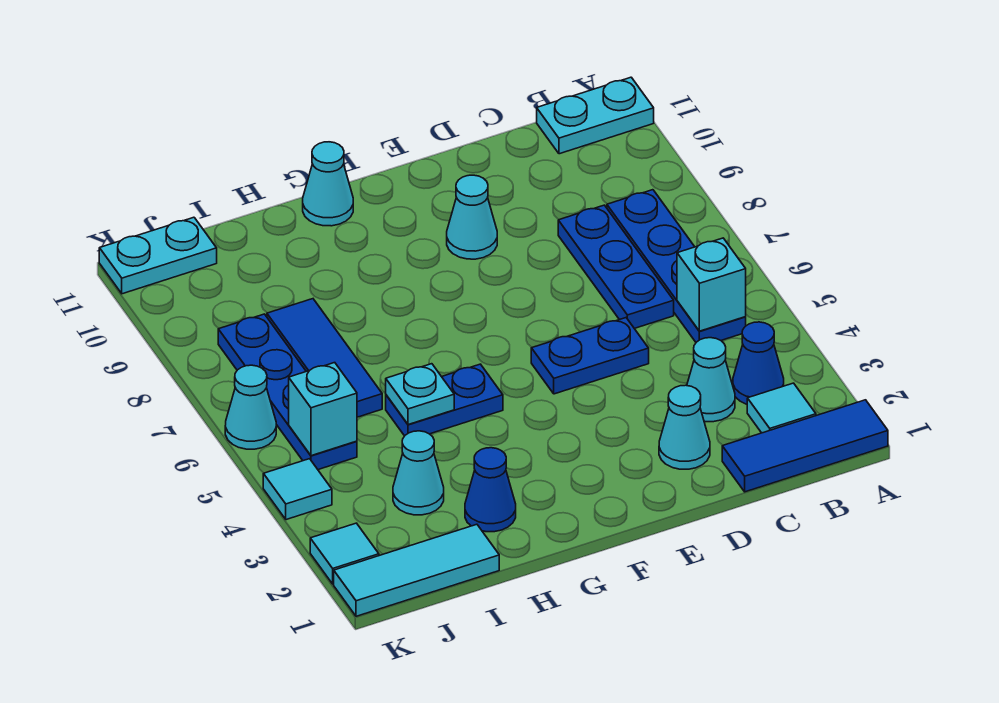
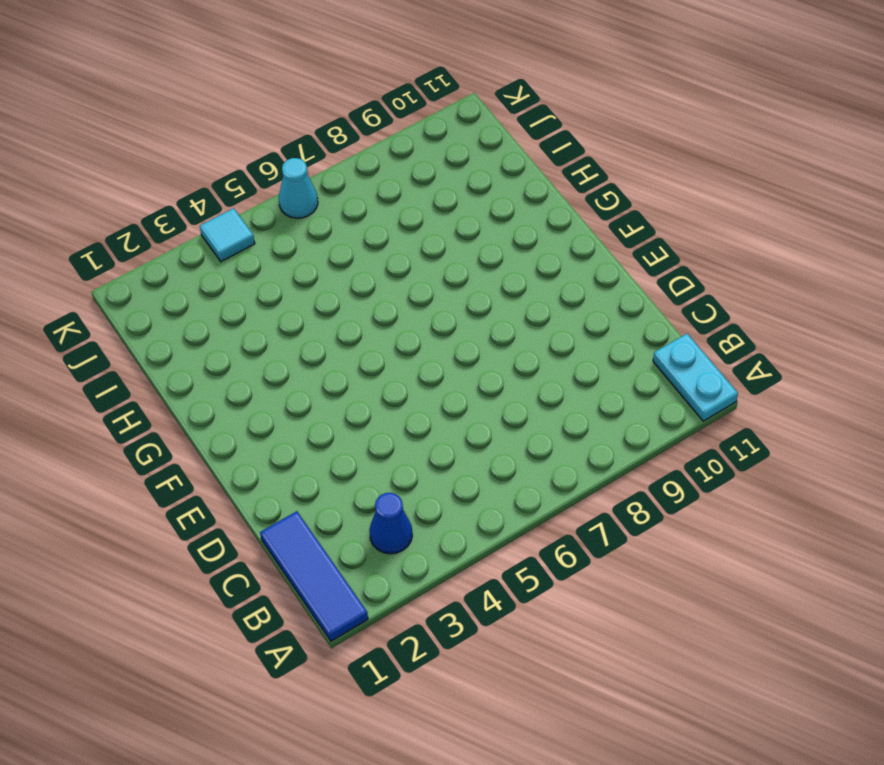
none -> cyan 1x1 tile [747,383,816,433]
none -> blue 1x4 plate [607,190,746,342]
none -> cyan 1x1 cone [687,338,735,422]

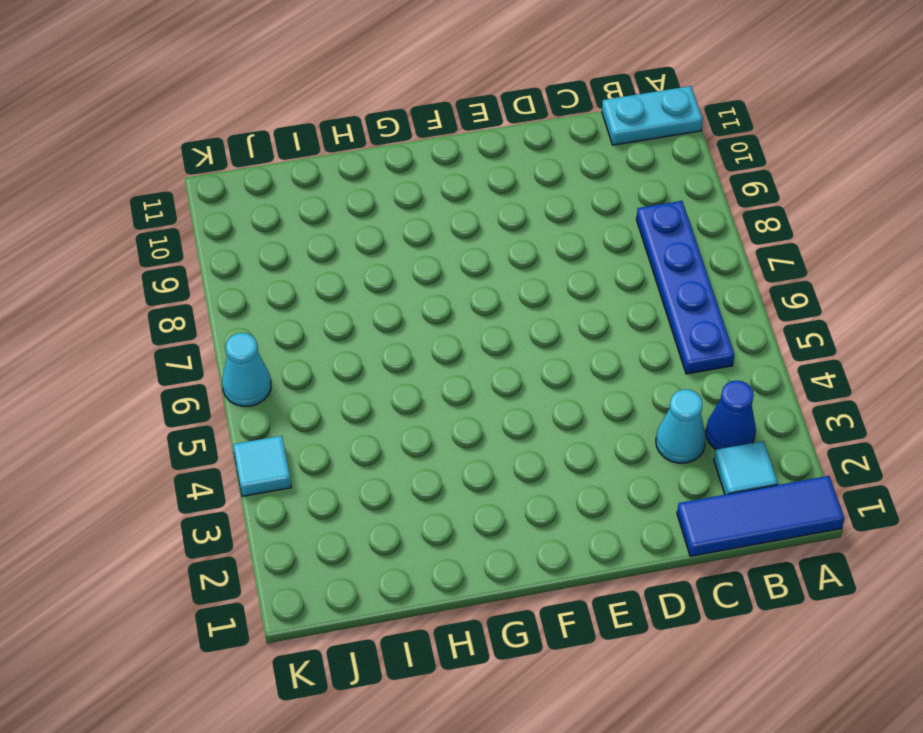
none -> blue 1x3 plate [558,205,674,329]
none -> cyan 1x1 cone [659,385,710,469]
none -> blue 1x2 plate [531,318,649,394]

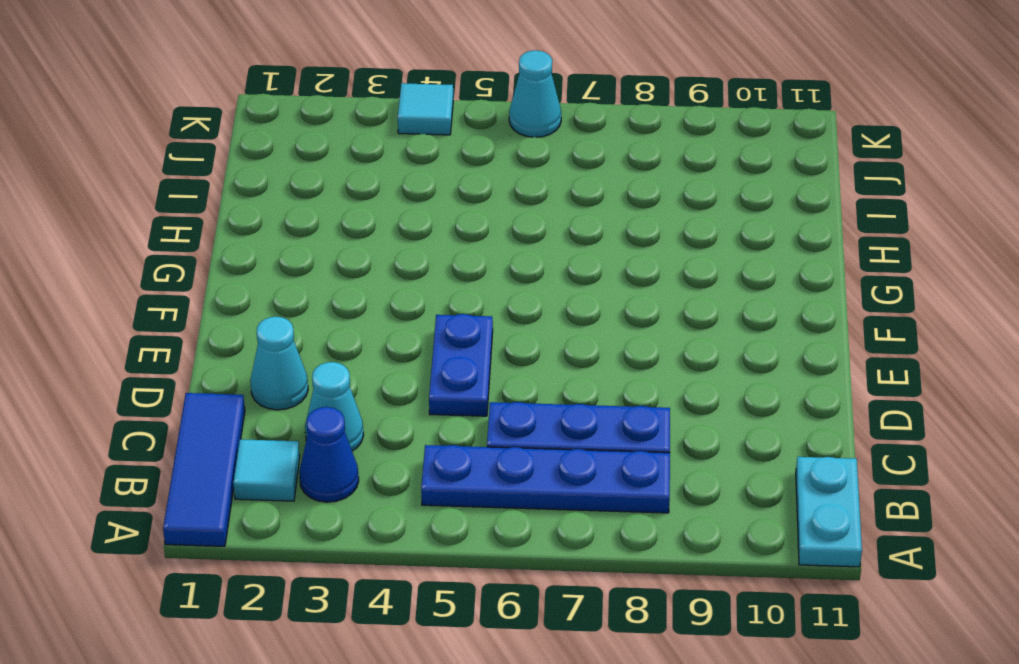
none -> cyan 1x1 cone [447,175,497,259]
none -> blue 1x2 plate [386,364,503,436]
none -> cyan 1x1 cone [303,142,353,226]

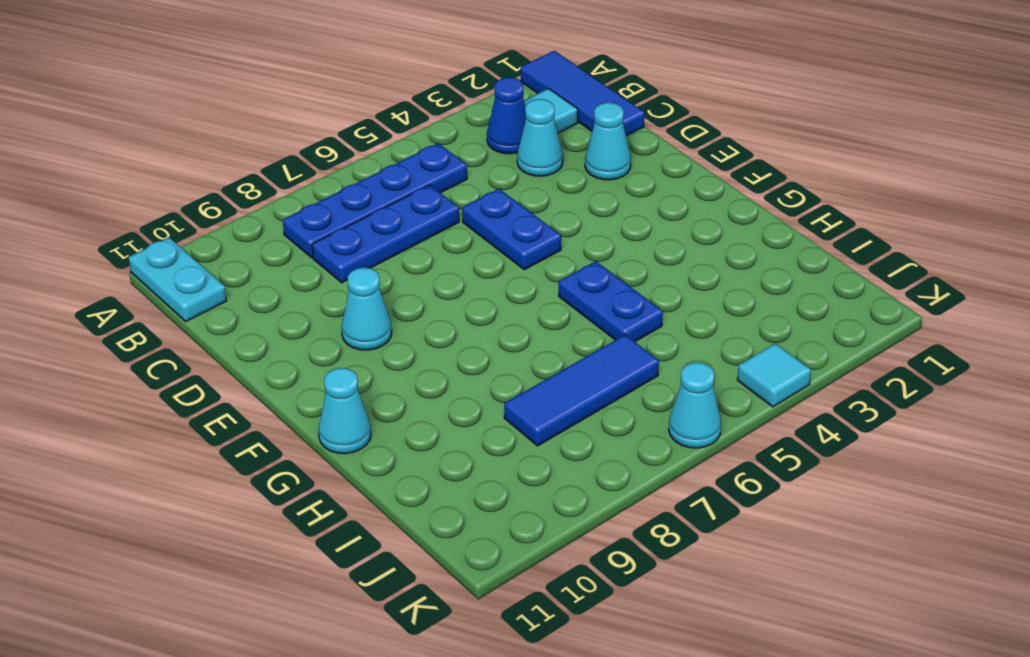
none -> blue 1x1 cone [465,448,516,532]
none -> cyan 1x3 tile [334,524,499,616]
none -> cyan 1x1 cone [393,431,444,515]

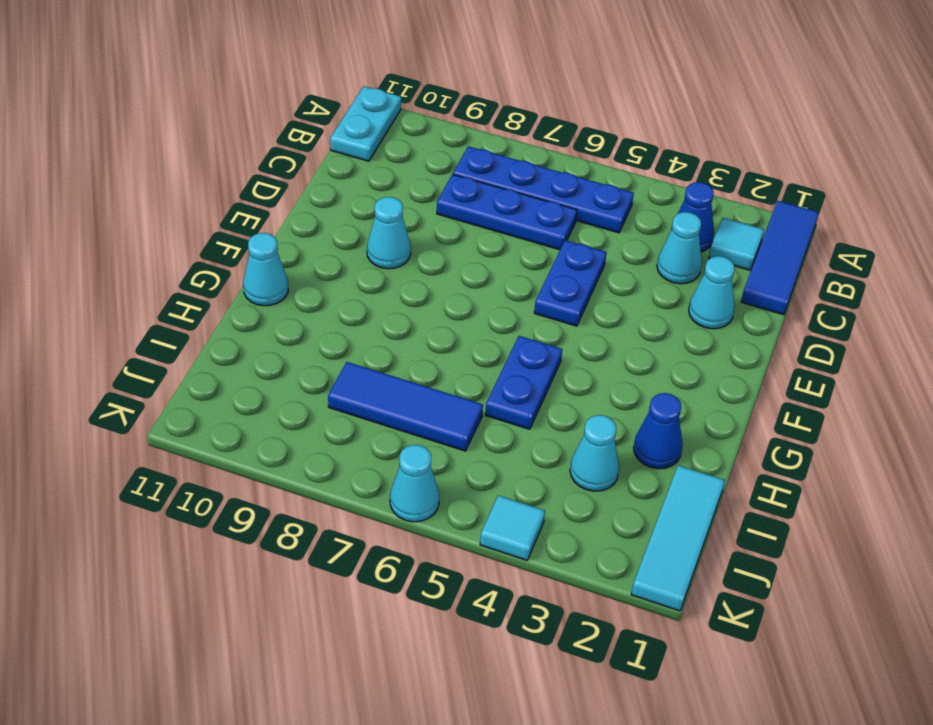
none -> blue 1x4 plate [218,314,357,470]
none -> cyan 1x2 plate [99,217,217,294]
none -> cyan 1x1 tile [310,523,379,584]

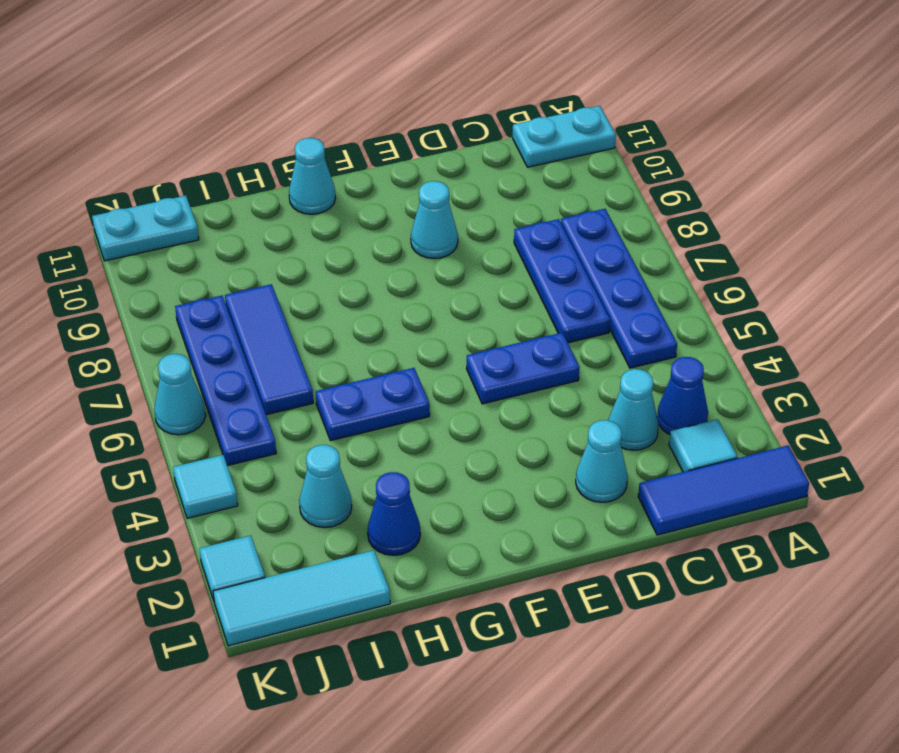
none -> cyan 1x1 brick [677,238,746,331]
none -> cyan 1x1 plate [386,364,454,425]
none -> cyan 1x1 brick [289,363,357,456]

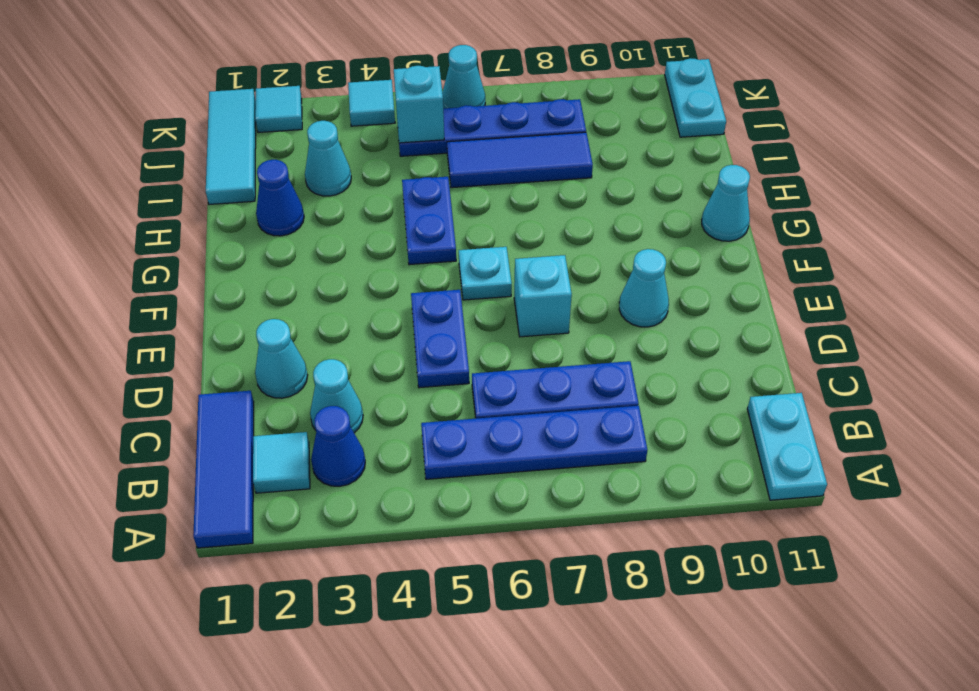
cyan 1x1 brick [514,255,572,337] -> cyan 1x1 brick moved to [677,238,746,331]
cyan 1x1 plate [459,247,512,300] -> cyan 1x1 plate moved to [386,364,454,425]

